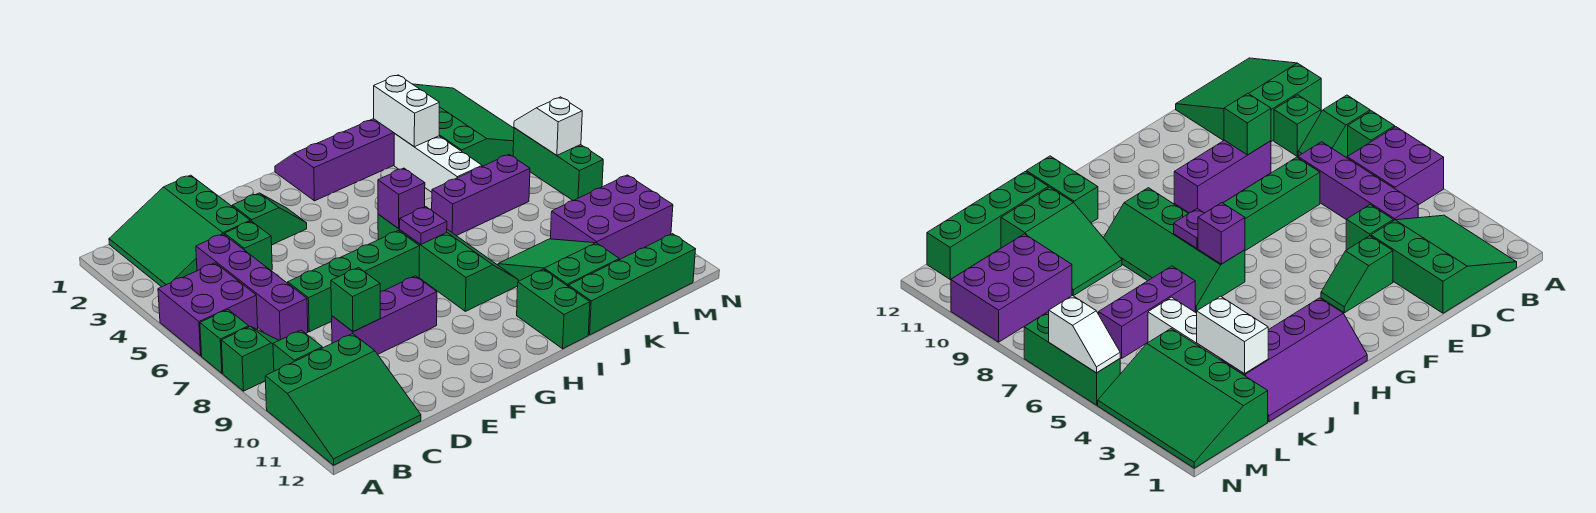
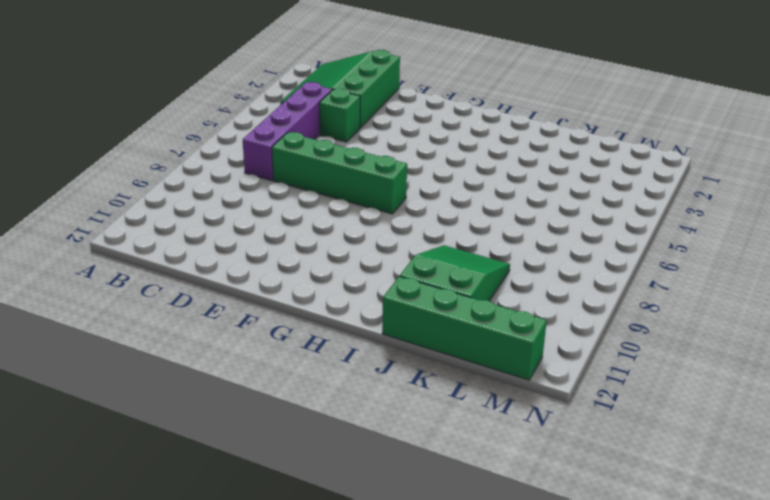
none -> purple 2x2 brick [158,263,258,356]
none -> green 1x1 brick [200,310,249,373]
none -> green 1x2 slope [221,326,279,391]

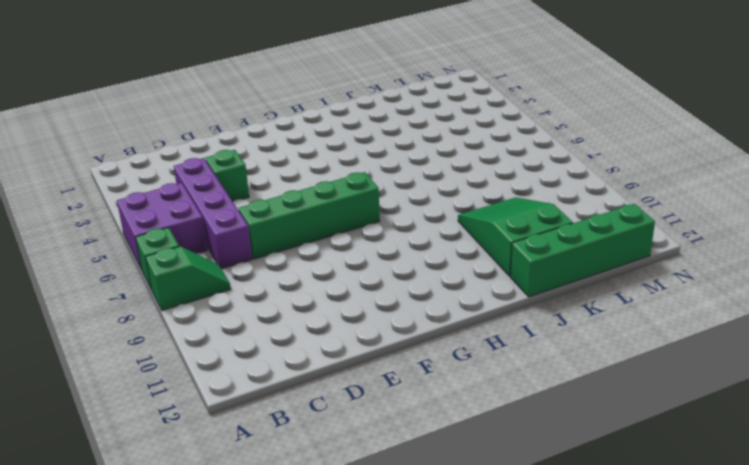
none -> green 3x3 slope [265,334,421,465]
none -> green 3x3 slope [109,175,250,287]
none -> green 1x1 brick [273,330,322,371]

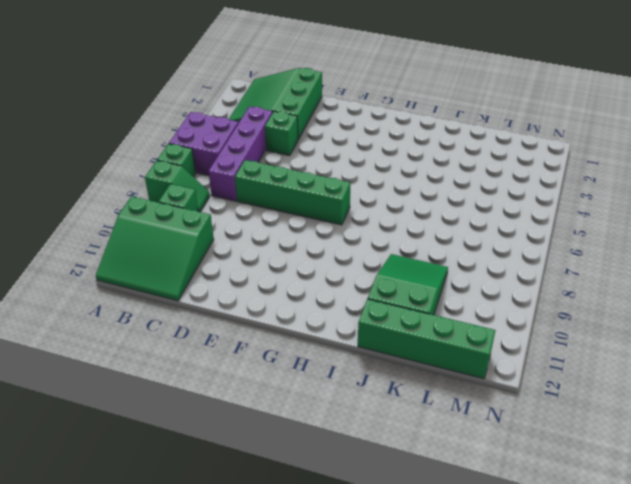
none -> purple 1x3 brick [332,276,437,354]
none -> green 1x2 slope [232,193,307,245]
none -> purple 2x4 slope [275,119,395,201]

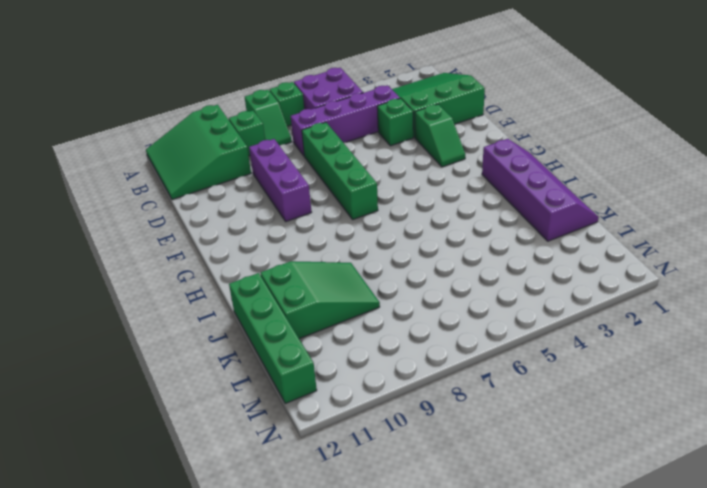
none -> green 2x4 slope [378,214,518,311]
none -> green 1x2 brick [517,269,590,349]
none -> purple 1x3 brick [432,155,530,236]

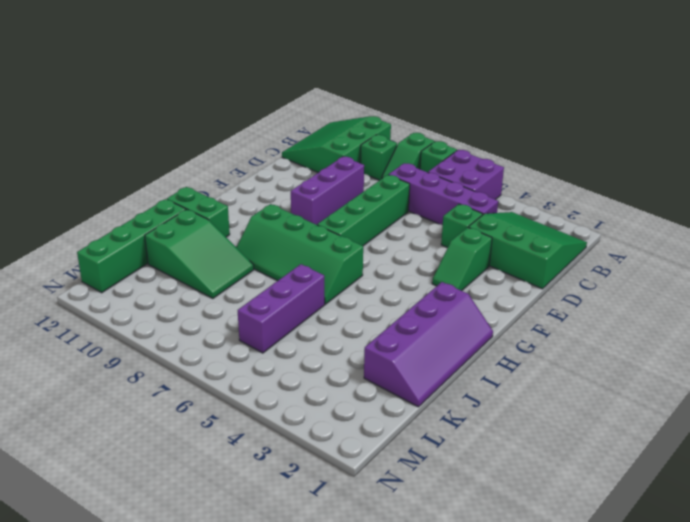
none -> white 1x3 brick [394,134,482,192]
none -> green 3x4 slope [413,84,514,166]
none -> purple 2x3 brick [551,175,673,260]

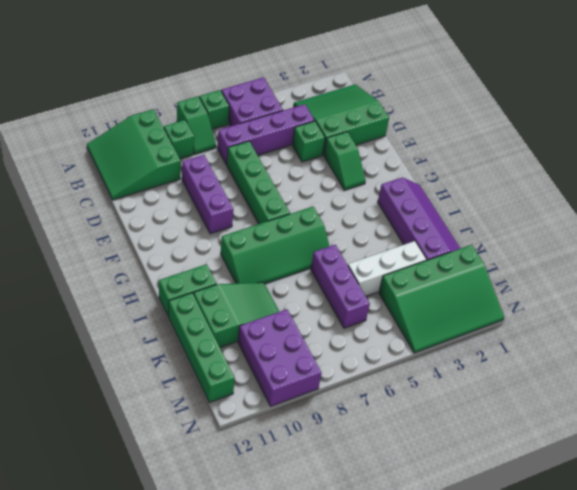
none -> green 1x3 brick [513,128,603,201]
none -> green 1x1 brick [331,268,380,332]
none -> purple 1x1 brick [378,168,425,229]

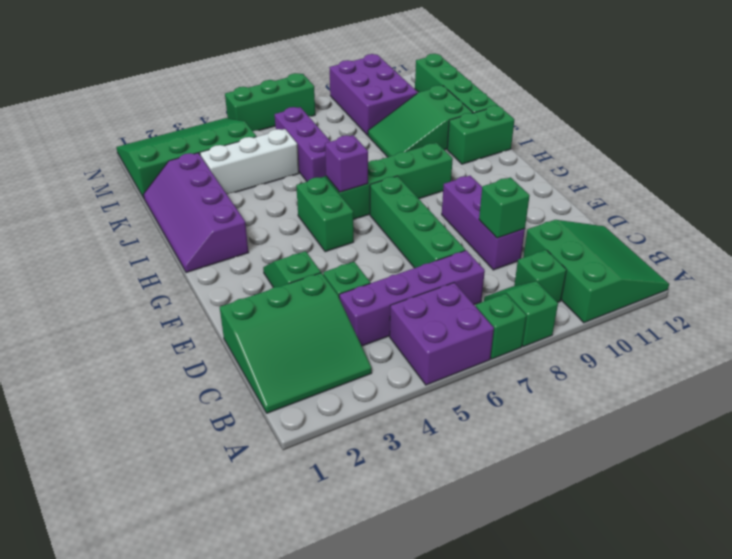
green 1x2 brick [296,177,354,252] -> none
none -> purple 1x1 plate [400,207,447,245]
none -> white 1x2 brick [374,75,439,147]
none -> white 1x2 slope [514,97,582,155]

